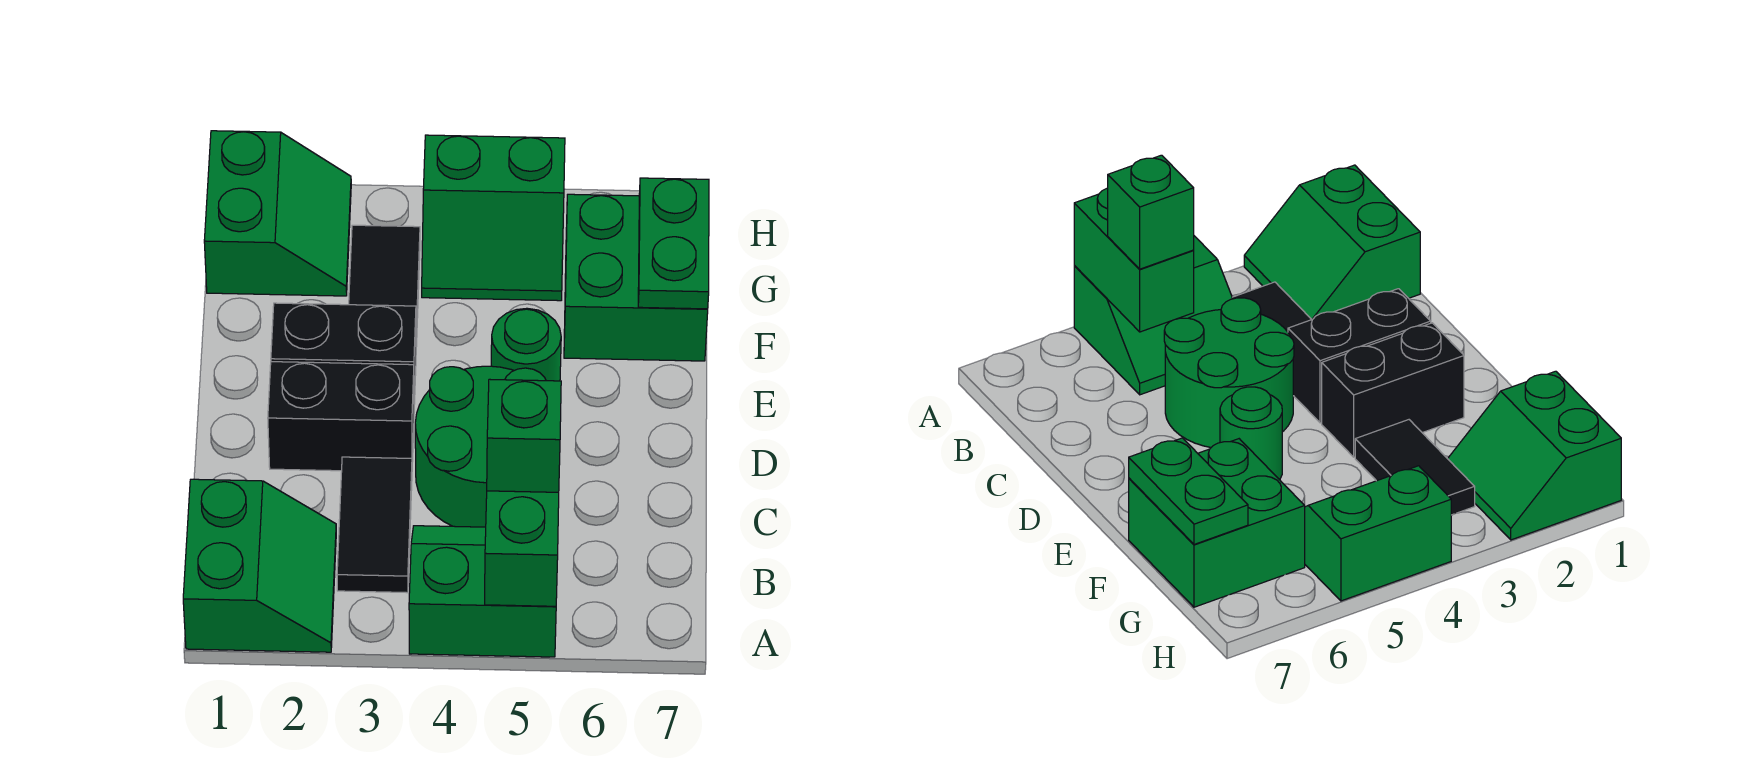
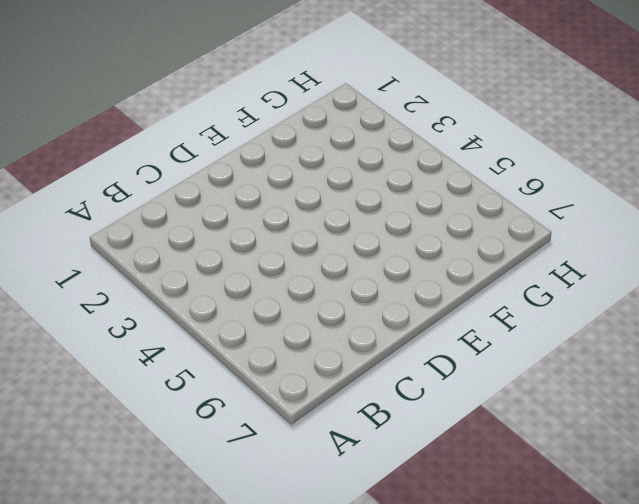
none -> green 2x2 slope [183,479,336,652]
none -> green 2x2 slope [409,526,556,657]
none -> black 1x2 tile [337,457,412,593]

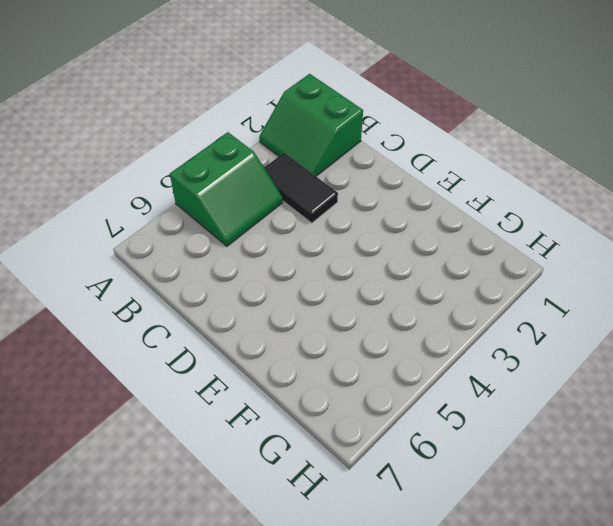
none -> green 2x2 round brick [415,366,546,527]
none -> black 1x2 brick [268,362,414,471]
none -> black 1x2 brick [271,303,416,404]

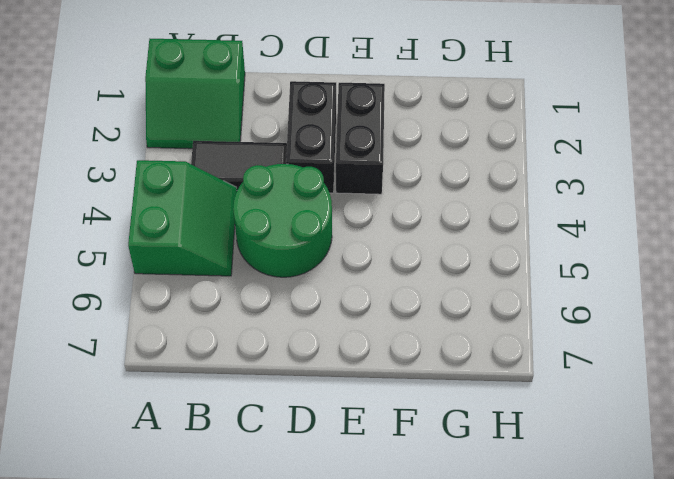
none -> green 1x1 round brick [491,308,561,381]
none -> black 1x2 tile [349,225,420,346]
none -> green 2x2 brick [564,194,708,361]

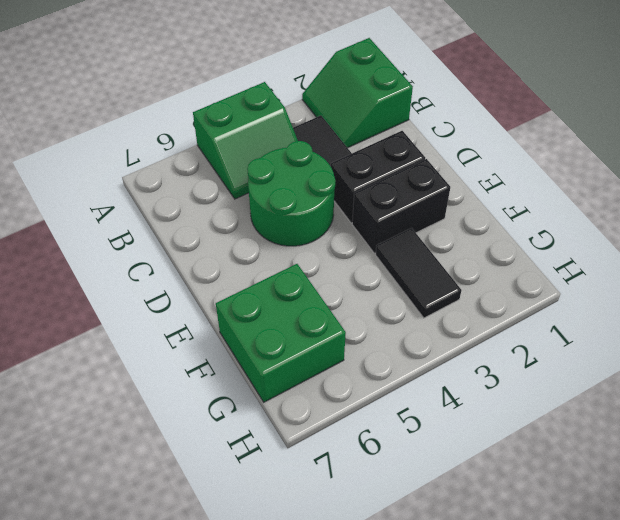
none -> green 1x1 round brick [491,308,561,381]
none -> green 2x2 slope [204,131,351,296]
none -> green 2x2 slope [422,135,565,301]

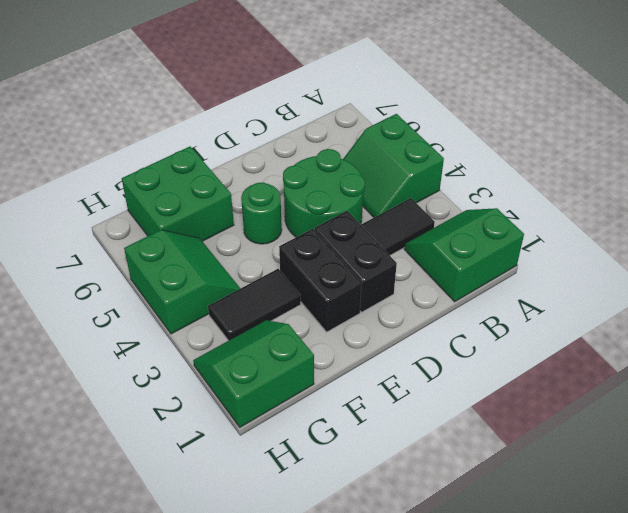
none -> green 1x2 brick [485,491,559,606]
none -> green 1x2 plate [638,178,709,309]
none -> green 1x1 brick [487,379,561,492]

